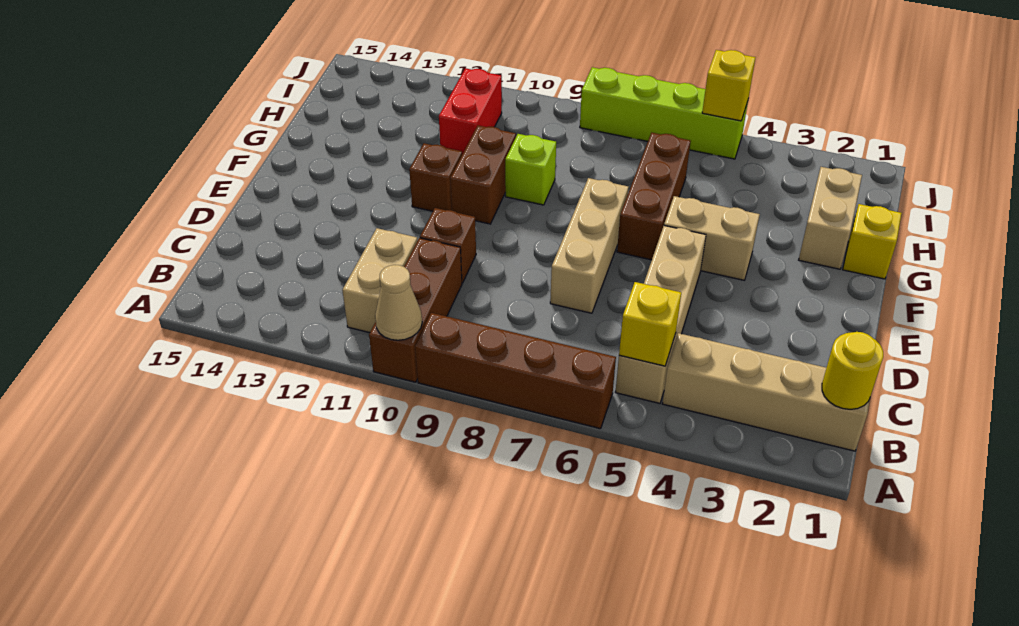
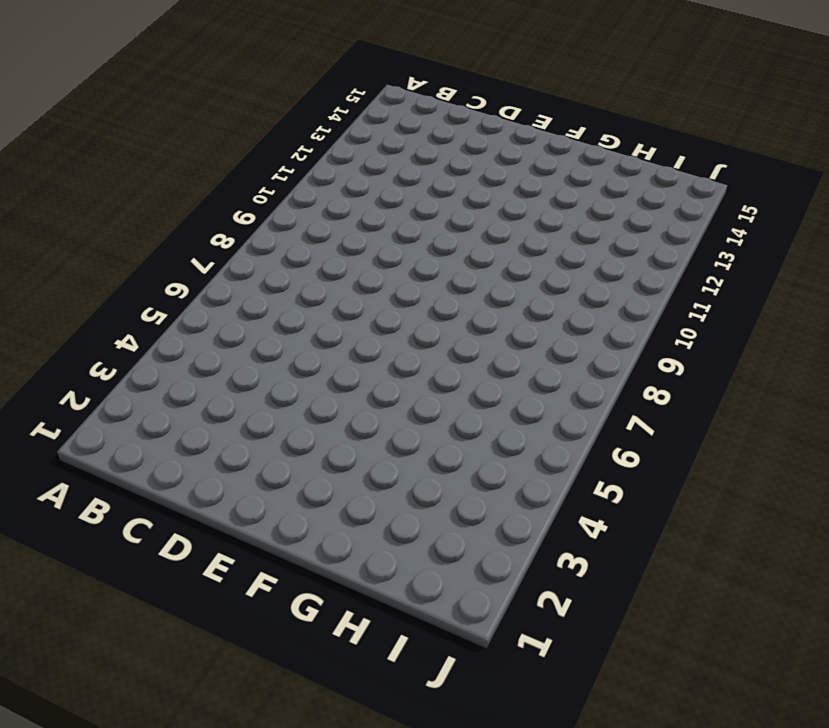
none -> brown 1x4 brick [415,313,616,429]
none -> brown 1x3 brick [369,238,462,382]
none -> tan 1x4 brick [663,333,870,451]

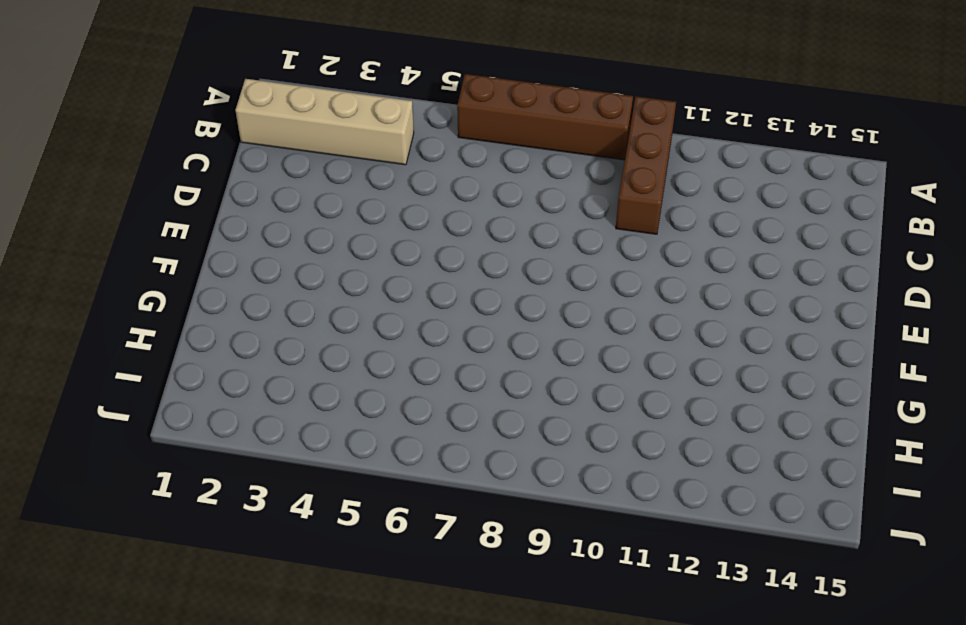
none -> tan 1x4 brick [616,226,706,403]
none -> tan 1x2 brick [342,228,417,333]
none -> tan 1x3 brick [550,178,629,313]

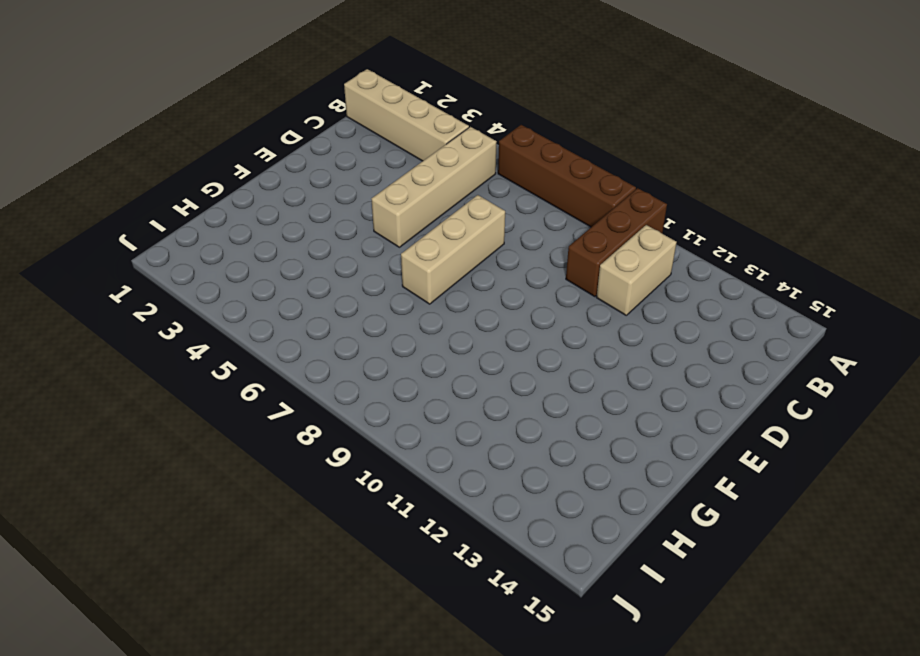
none -> brown 1x1 brick [420,208,476,283]
none -> tan 1x2 brick [664,196,760,280]
none -> brown 1x3 brick [617,133,691,260]

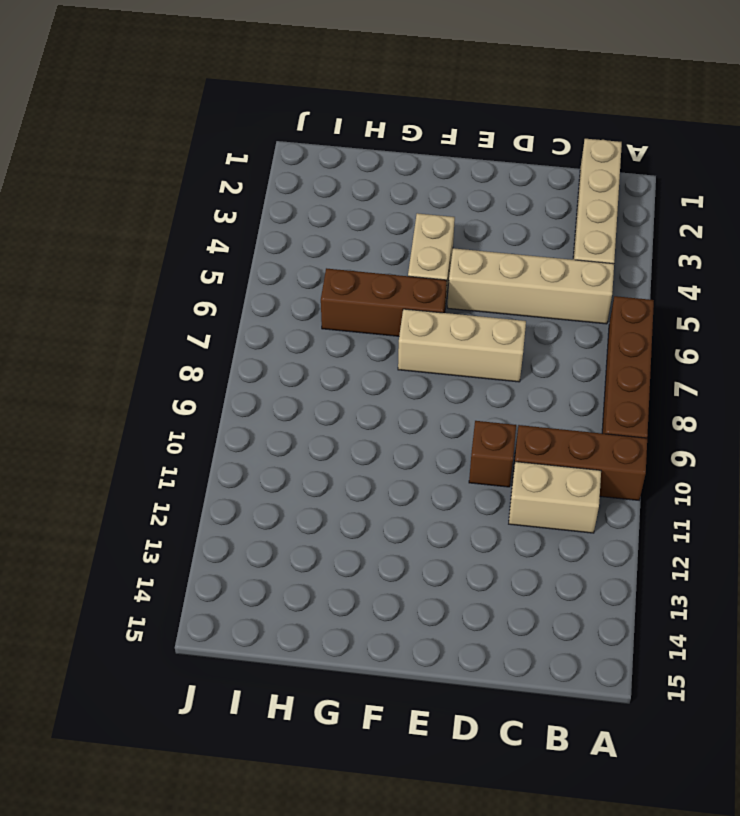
none -> brown 1x2 brick [450,126,516,224]
none -> brown 1x1 brick [409,143,462,211]
none -> yellow 1x1 brick [843,204,902,279]

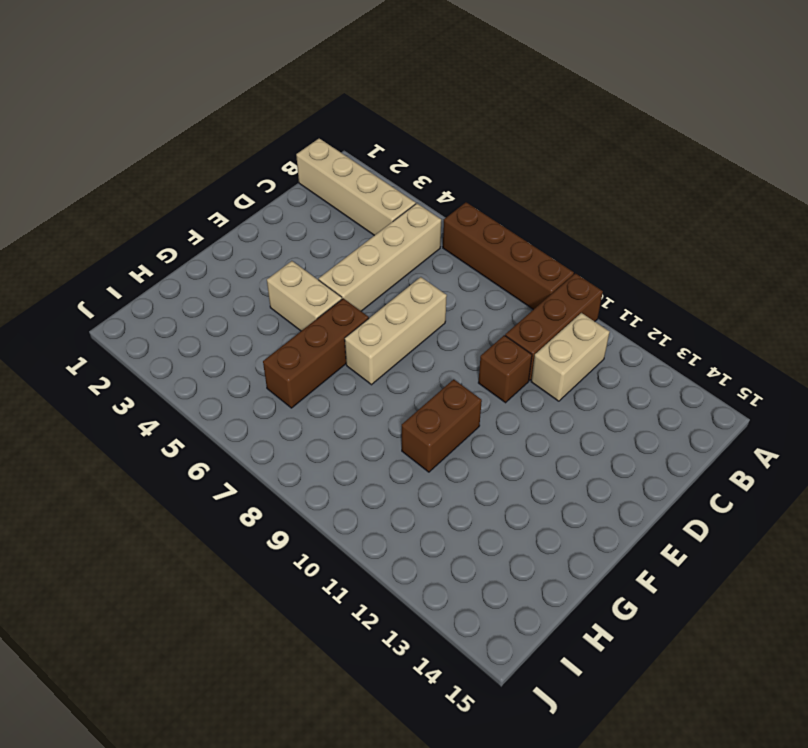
none -> brown 1x1 brick [409,143,462,211]
none -> yellow 1x1 brick [843,204,902,279]
none -> tan 1x2 brick [799,167,862,269]

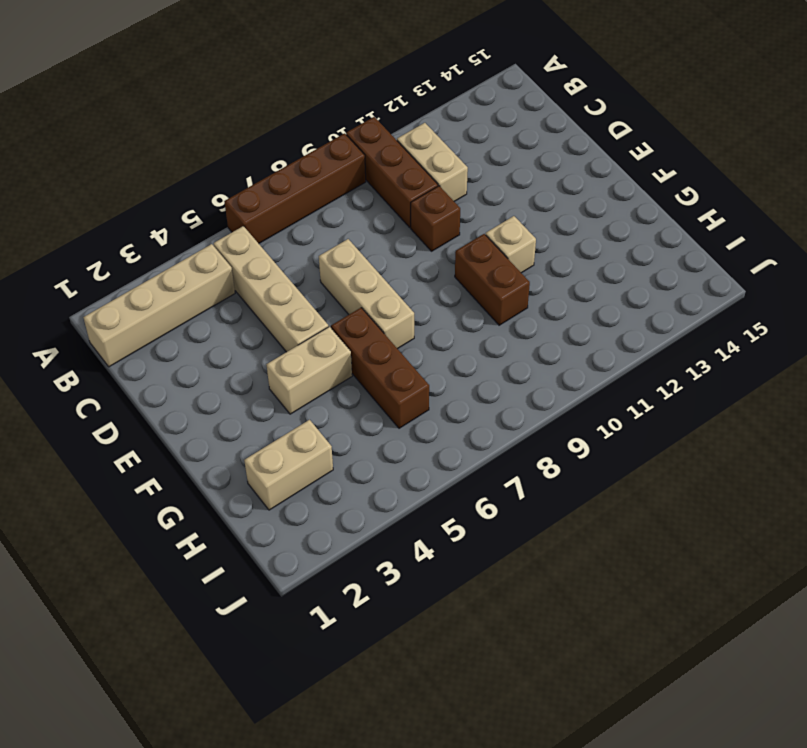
tan 1x1 brick [486,216,536,273] -> brown 1x1 brick [409,143,462,211]
tan 1x2 brick [244,420,333,510] -> tan 1x2 brick turned to [799,167,862,269]
none -> yellow 1x1 brick [843,204,902,279]
none -> lime 1x1 brick [505,134,556,205]
none -> red 1x2 brick [439,68,502,154]

